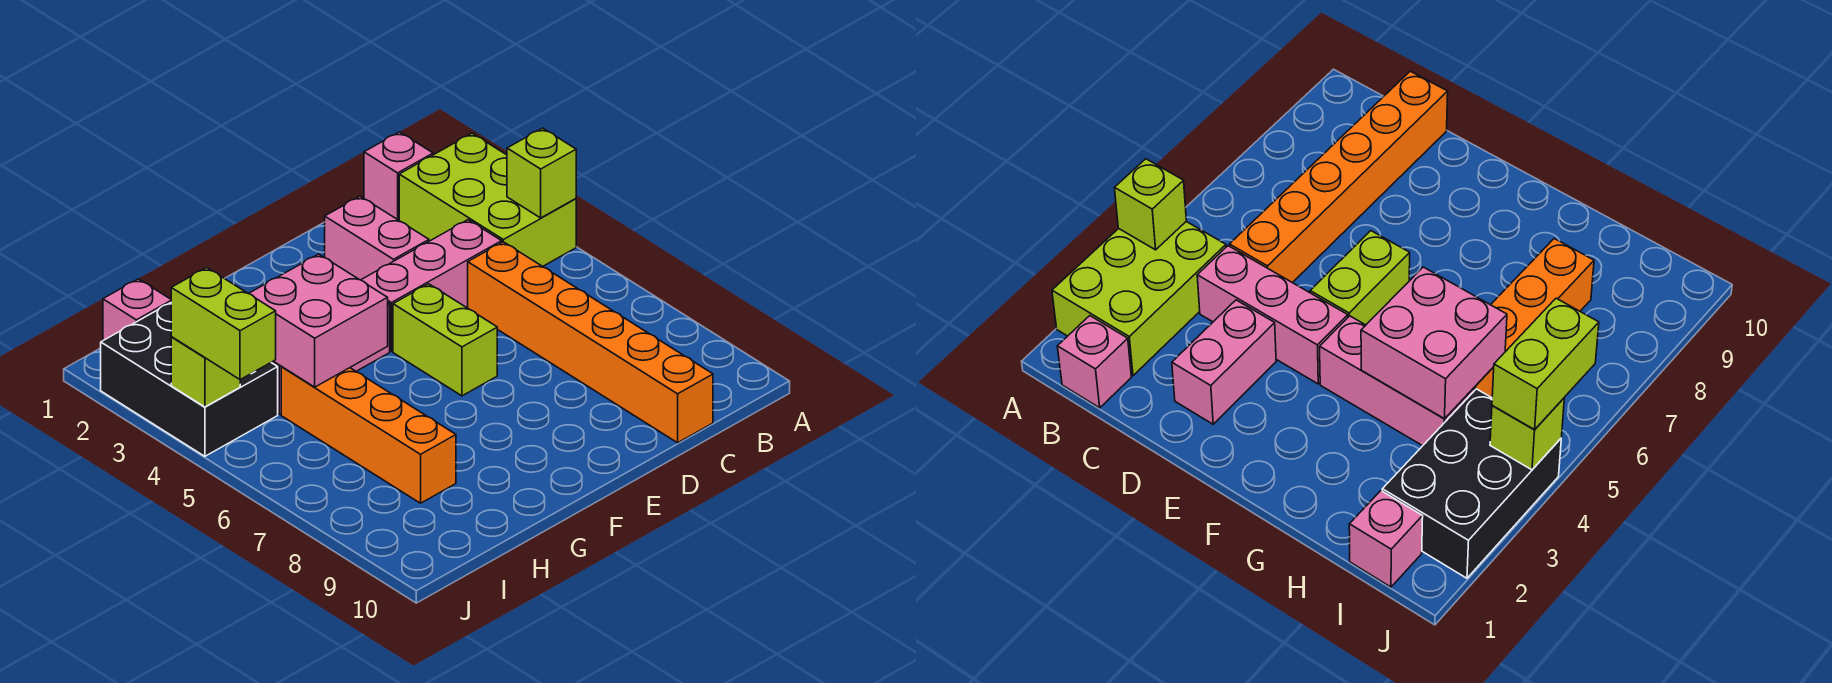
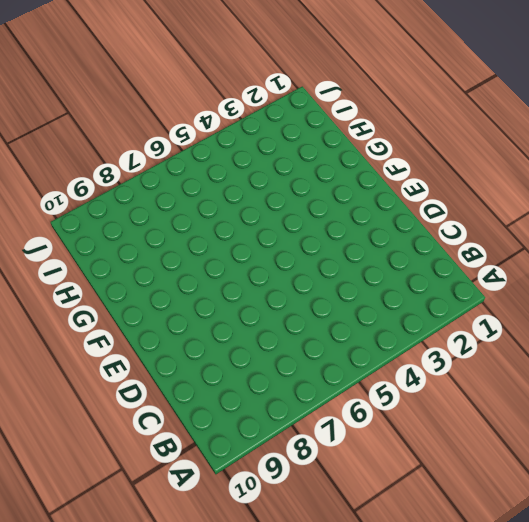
none -> lime 2x3 brick [399,133,576,266]
none -> pink 1x1 brick [364,132,433,220]
none -> pink 1x3 brick [361,220,502,351]

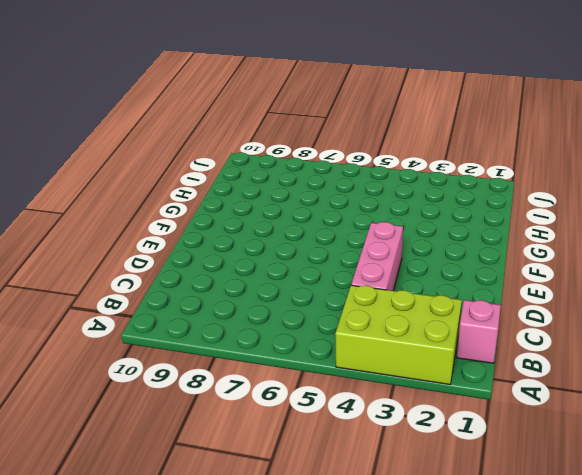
none -> orange 1x6 brick [468,242,713,443]
none -> pink 1x2 brick [325,196,429,280]
none -> lime 1x2 brick [393,284,497,396]

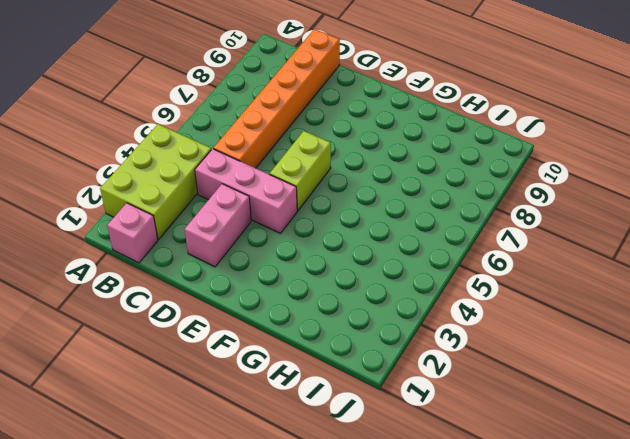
none -> pink 1x3 brick [1320,316,1474,446]
none -> orange 1x4 brick [281,367,456,503]
none -> pink 1x1 brick [103,279,171,340]

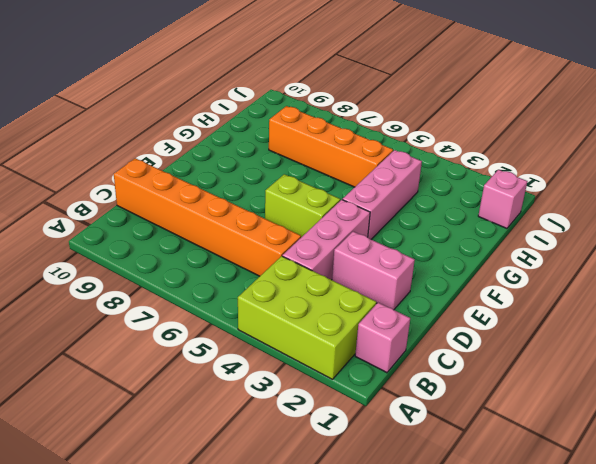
none -> black 2x3 brick [101,303,278,456]
none -> lime 1x1 brick [507,128,576,218]
none -> pink 2x2 brick [249,254,388,387]

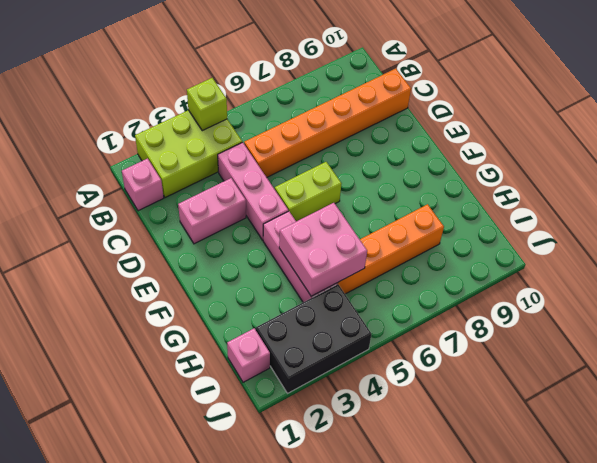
none -> lime 1x1 brick [171,337,240,407]
none -> lime 1x2 brick [171,268,276,380]

